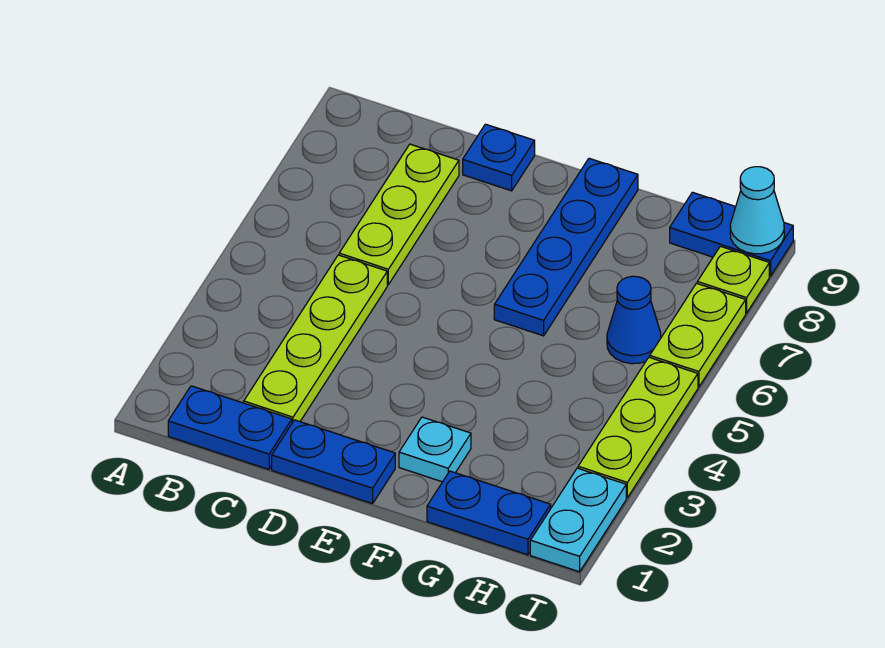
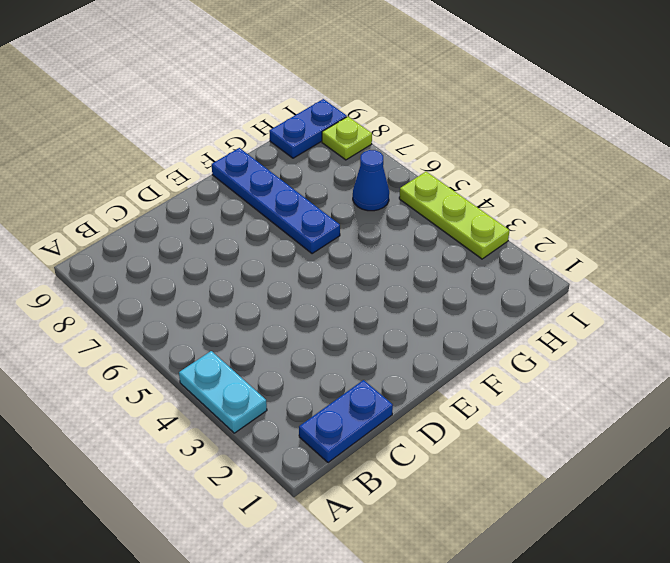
cyan 1x2 plate [179,351,267,433] -> cyan 1x2 plate moved to [530,468,626,572]
none -> lime 1x4 plate [244,255,387,423]
none -> lime 1x3 plate [339,144,459,285]
none -> blue 1x2 plate [272,420,395,504]

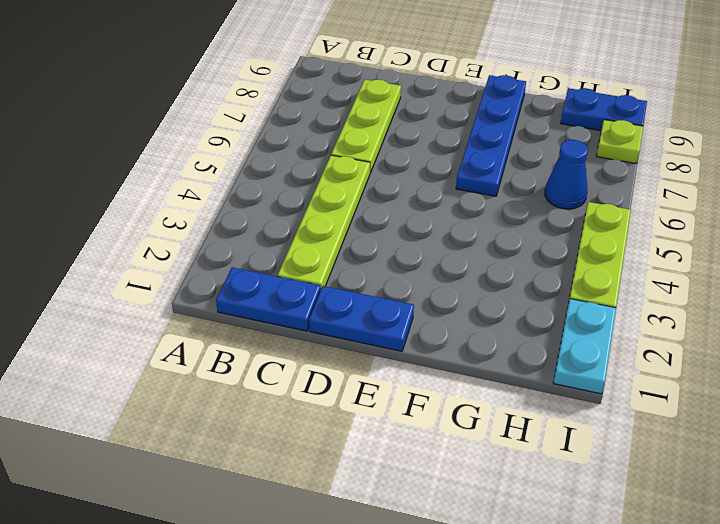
none -> blue 1x1 plate [463,124,535,191]
none -> cyan 1x1 plate [399,417,471,482]
none -> blue 1x2 plate [427,471,551,555]

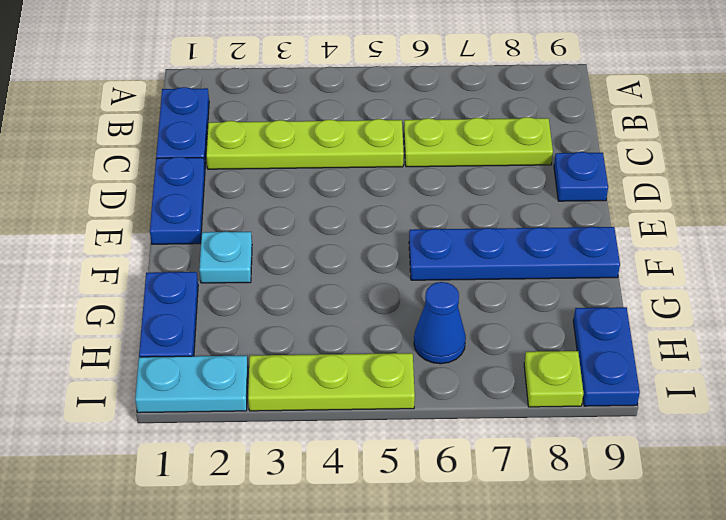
none -> lime 1x2 plate [650,283,746,387]
none -> cyan 1x1 cone [730,167,784,254]

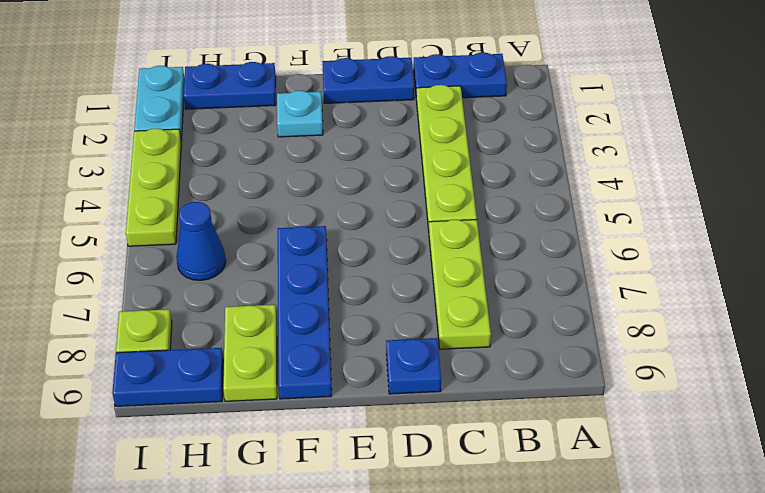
lime 1x2 plate [223,305,277,401] -> lime 1x2 plate moved to [650,283,746,387]
none -> cyan 1x1 cone [730,167,784,254]

